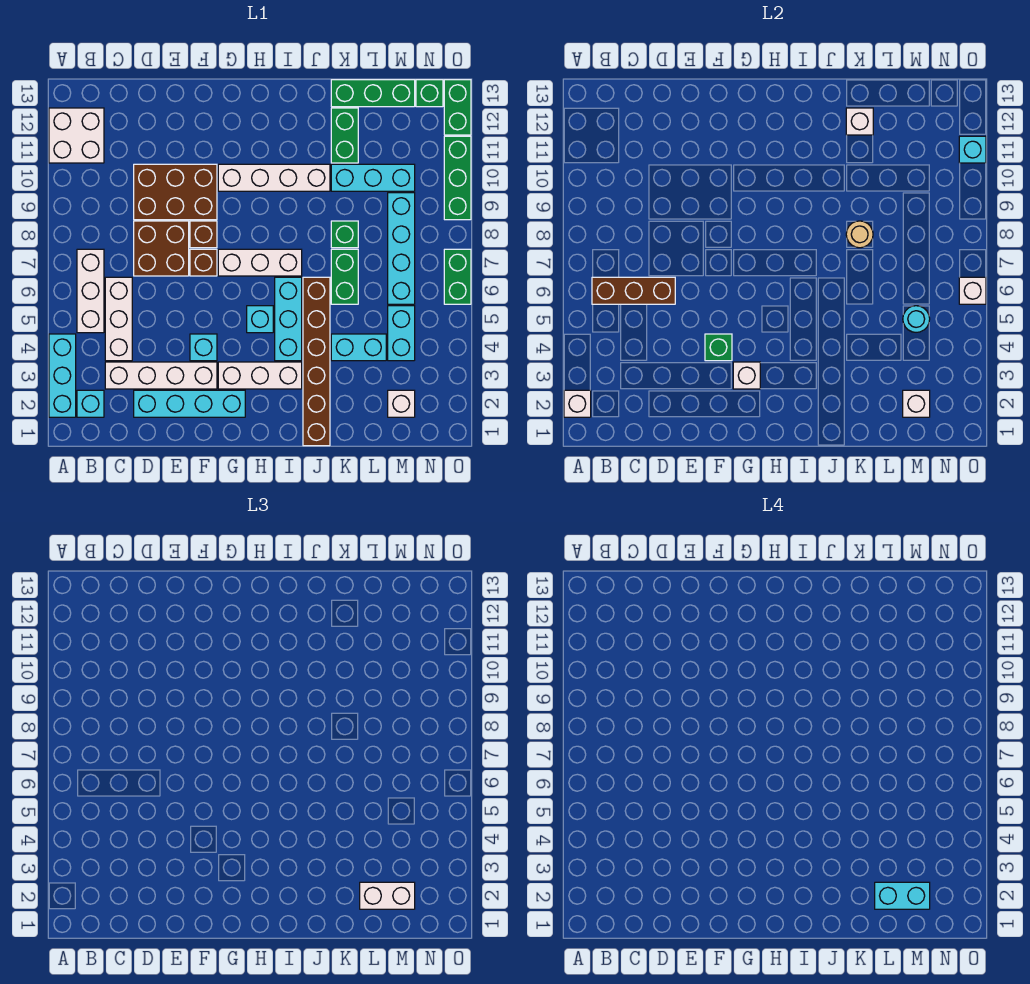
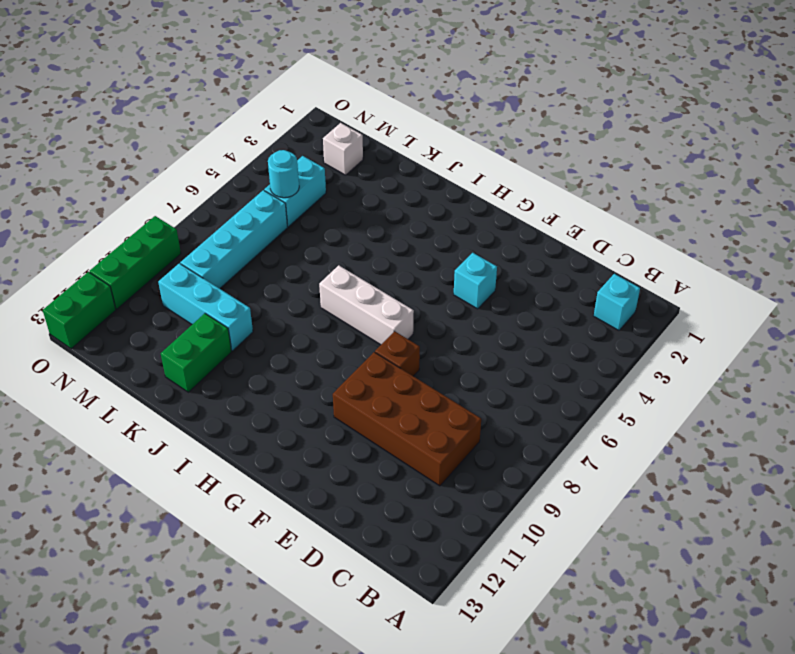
brown 2x4 brick [333,352,481,486] -> brown 2x3 brick [134,164,217,220]
none -> cyan 1x3 brick [49,334,76,417]
none -> white 2x2 brick [49,108,104,163]
none -> white 1x3 brick [77,249,104,333]
none -> white 1x4 brick [105,362,217,389]

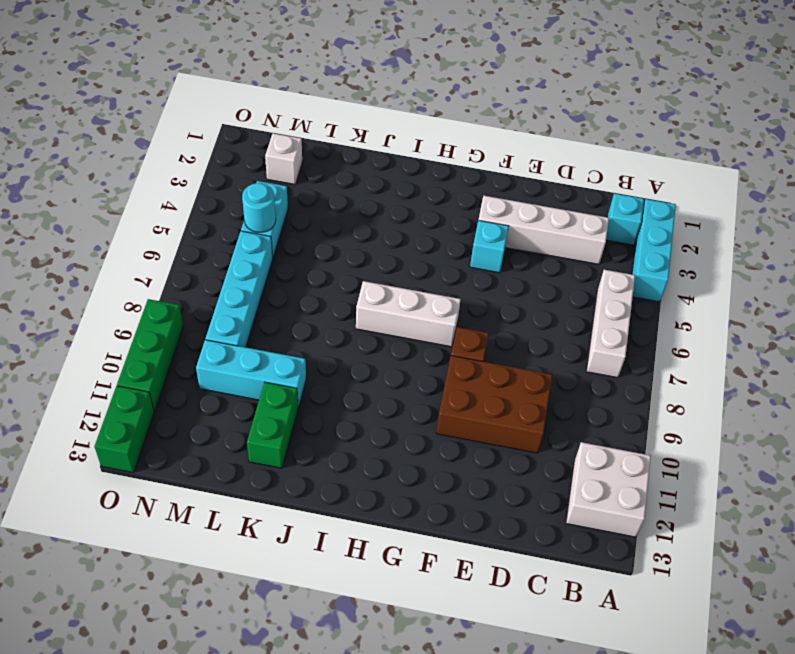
none -> white 1x3 brick [105,277,132,361]
none -> cyan 1x4 brick [134,390,245,417]
none -> brown 2x2 brick [134,221,189,276]
none -> brown 1x1 brick [190,249,217,276]

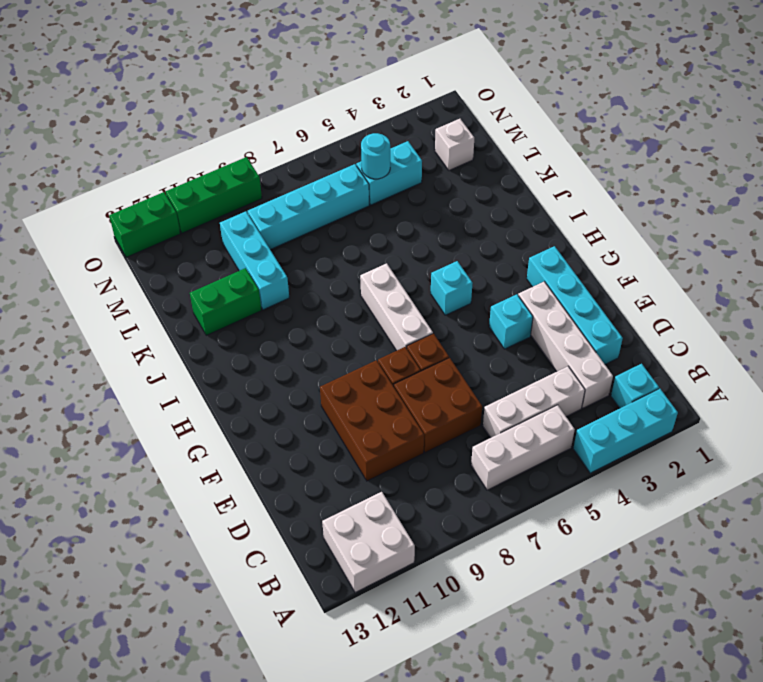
none -> white 1x3 brick [218,362,302,389]
none -> white 1x4 brick [218,164,330,191]
none -> cyan 1x3 brick [275,277,302,361]
none -> brown 1x6 brick [303,277,330,446]

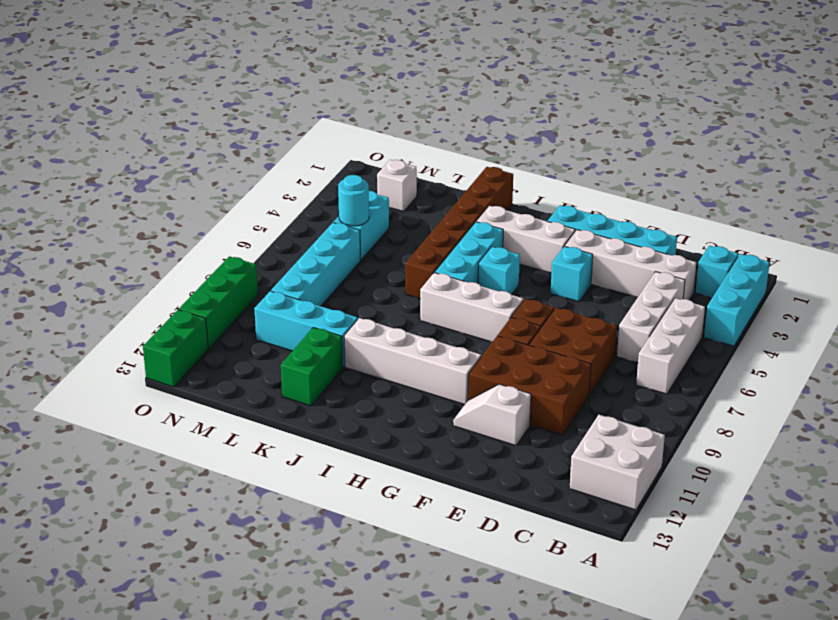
white 1x2 slope [453,384,531,446] -> none
none -> cyan 1x2 brick [331,334,386,361]
none -> green 1x2 brick [331,249,358,304]
none -> green 1x1 brick [331,221,358,248]
none -> green 1x3 brick [331,80,415,107]

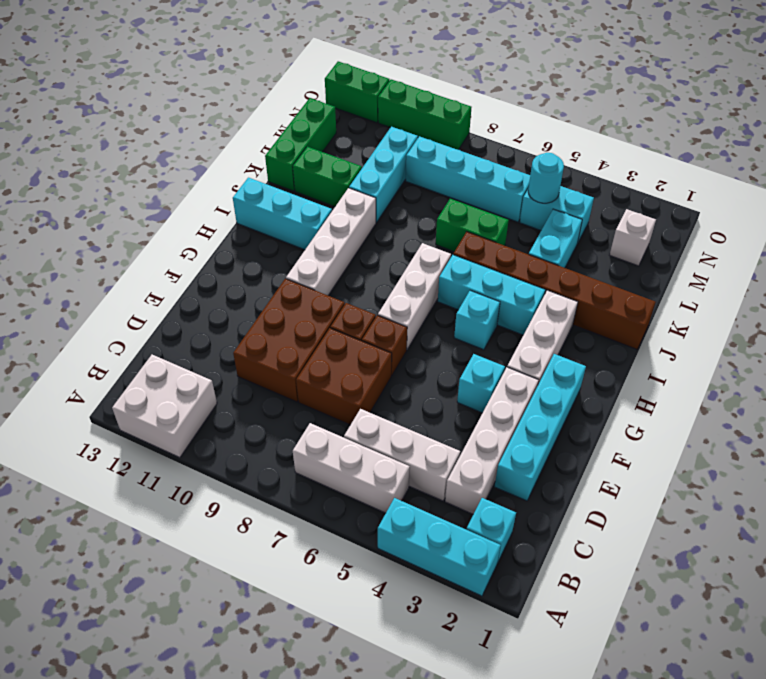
cyan 1x3 brick [233,178,332,250] -> none
none -> green 1x1 brick [331,221,358,248]
none -> green 1x1 brick [416,80,443,107]
none -> green 1x2 brick [444,249,471,304]
none -> white 1x1 brick [564,390,591,417]

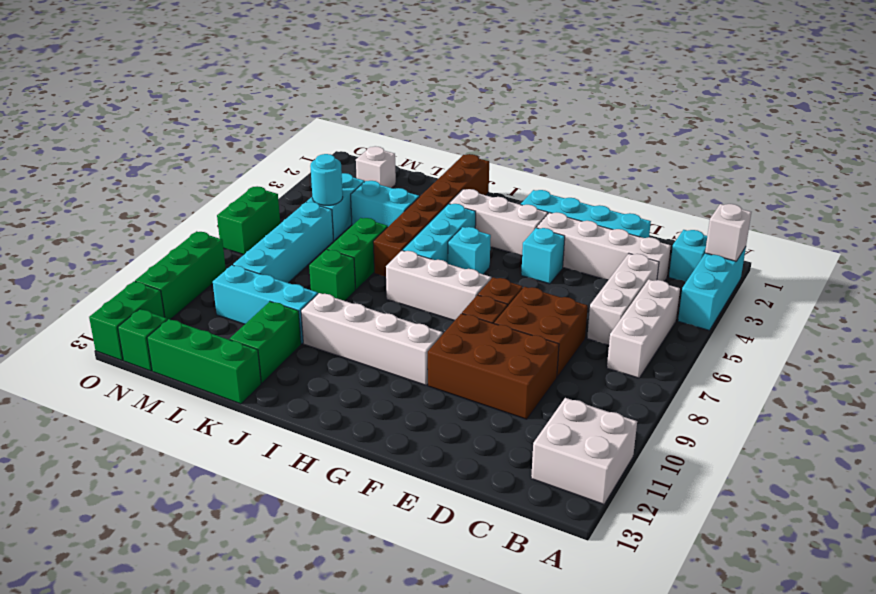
none -> brown 1x3 brick [592,277,675,304]
none -> green 1x1 brick [705,334,732,361]
none -> white 1x1 brick [733,362,760,389]
none -> tan 1x1 round brick [846,221,873,248]

